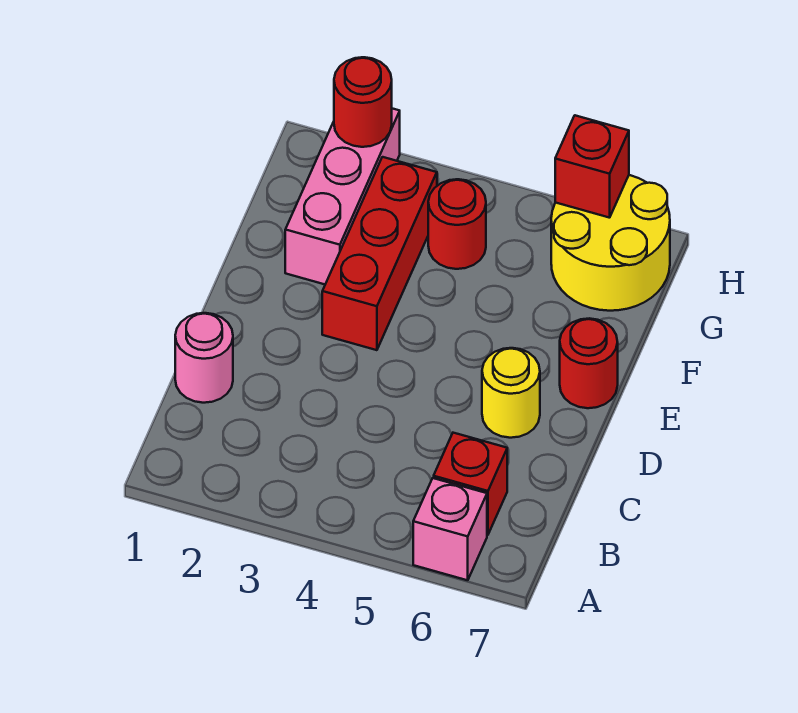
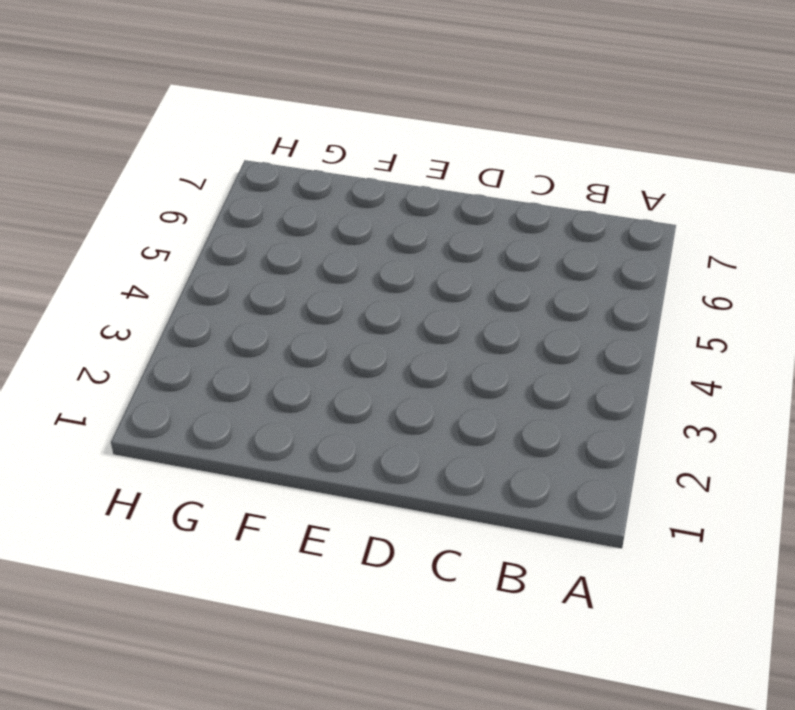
none -> pink 1x1 brick [413,478,487,580]
none -> red 1x1 brick [434,433,507,535]

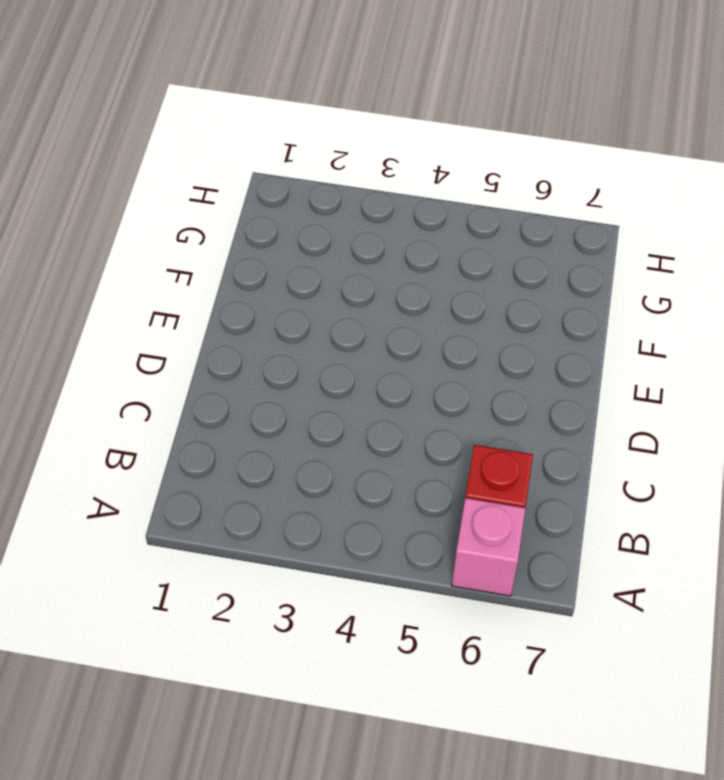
none -> pink 1x1 round brick [175,313,233,403]
none -> yellow 1x1 round brick [482,348,540,438]

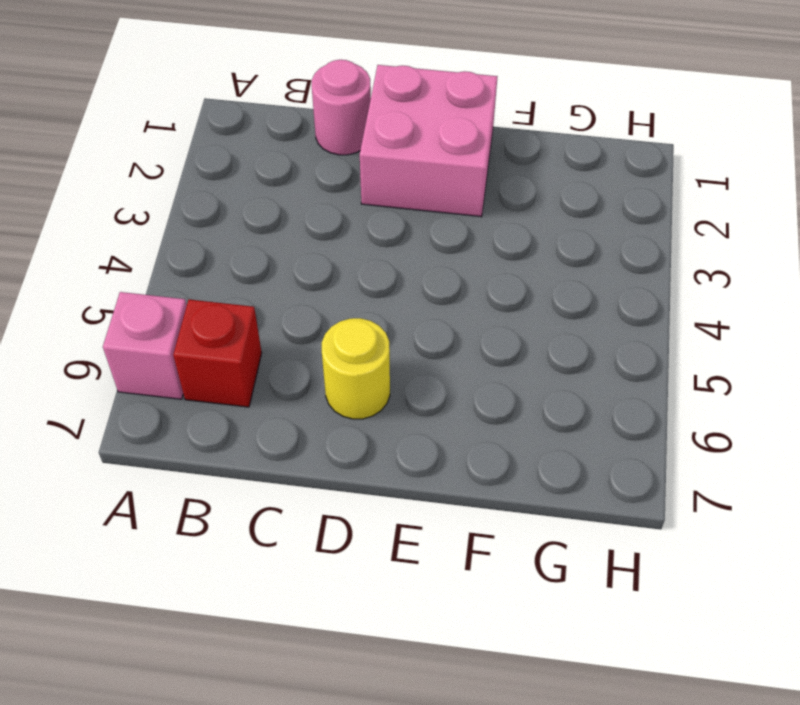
pink 2x2 brick [360,65,498,217] -> none
none -> red 1x3 brick [322,157,437,350]
none -> red 1x1 round brick [560,318,618,408]

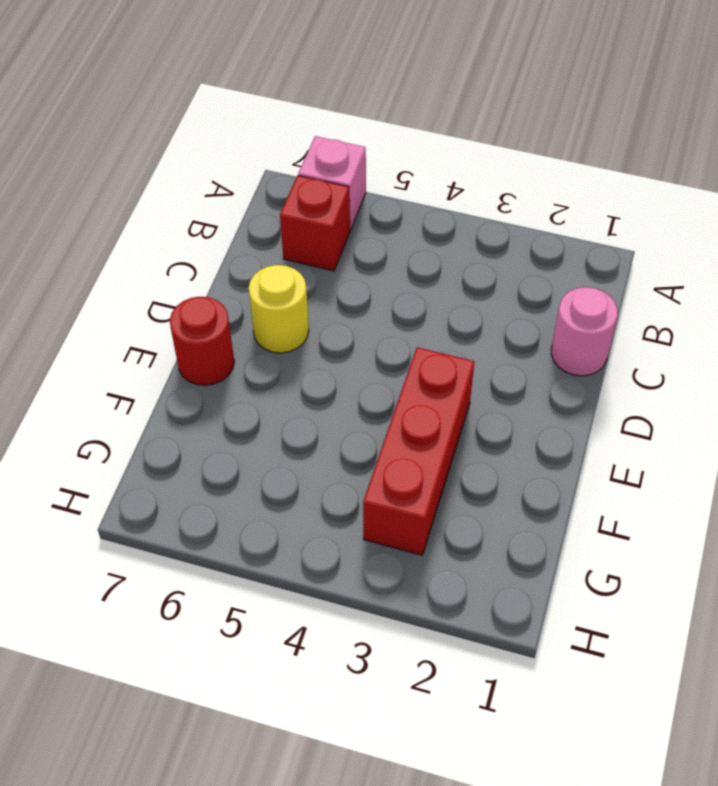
none -> pink 1x3 brick [285,108,400,284]
none -> red 1x1 round brick [428,179,486,269]

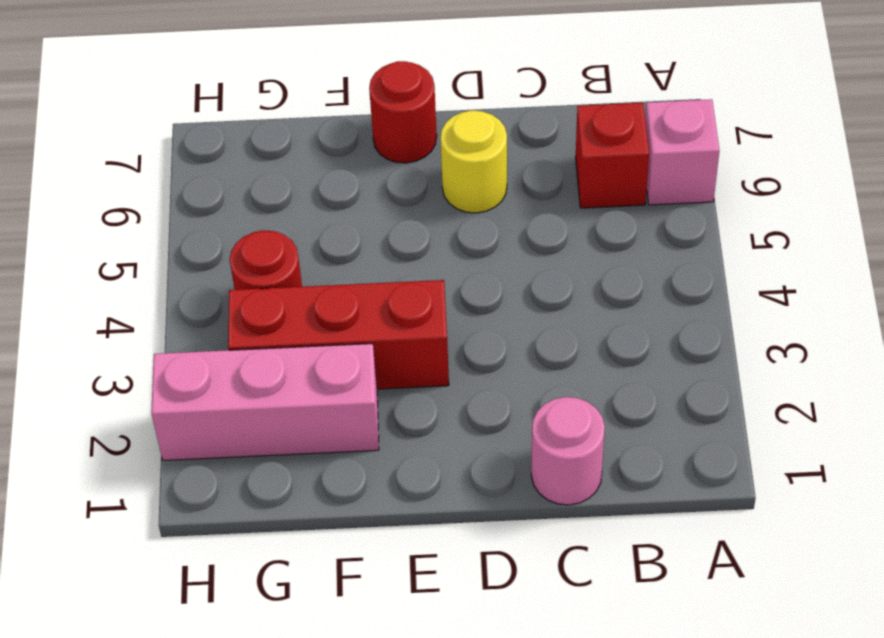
none -> yellow 2x2 round brick [551,175,670,311]
none -> red 1x1 round brick [334,57,392,147]

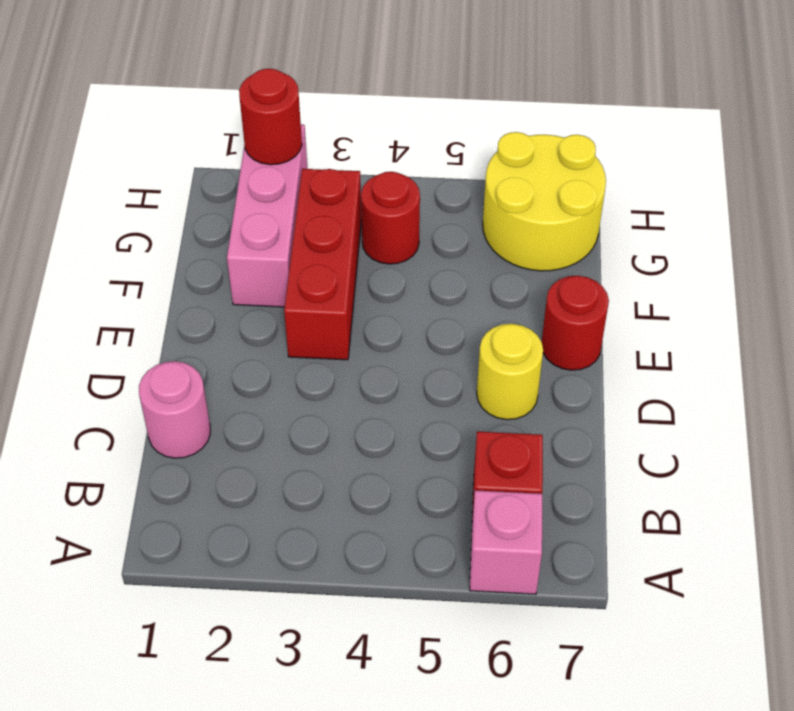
none -> red 1x1 brick [555,115,629,218]

